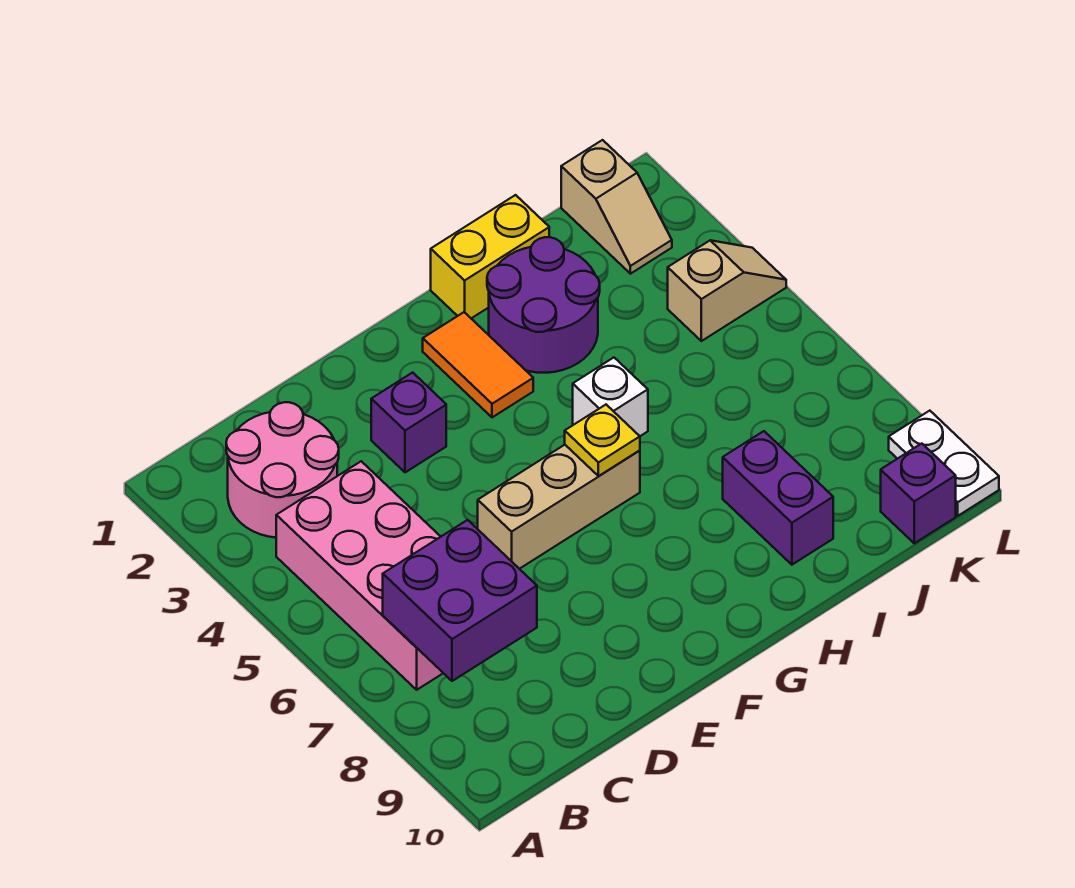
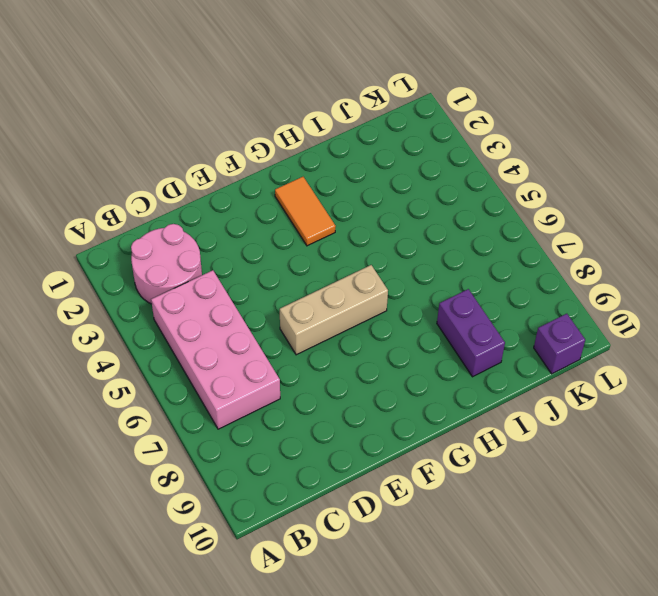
none -> purple 1x1 brick [371,372,446,472]
none -> yellow 1x2 brick [431,195,549,318]
none -> purple 2x2 round brick [487,237,600,373]

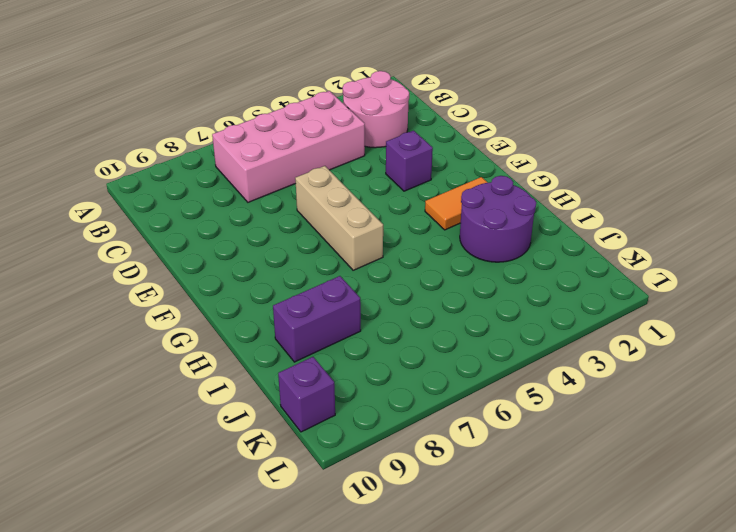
none -> yellow 1x2 brick [431,195,549,318]
none -> white 1x1 brick [573,358,648,436]
none -> tan 1x2 slope [561,140,672,274]

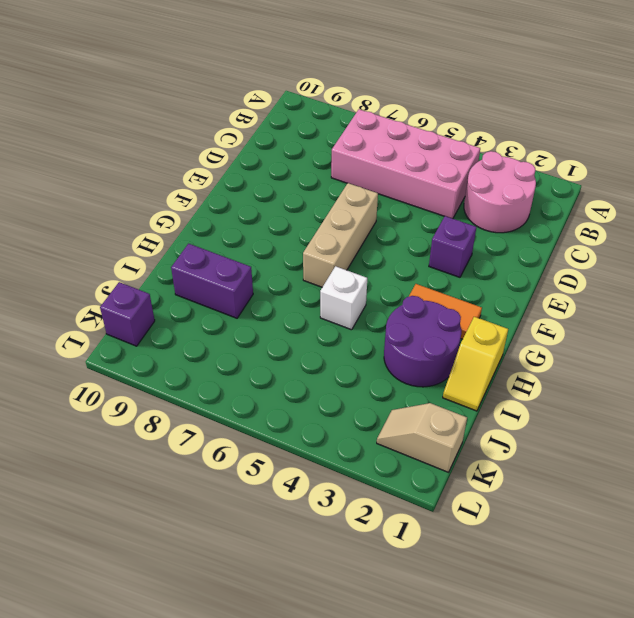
yellow 1x2 slope [443,317,508,411] -> yellow 1x2 brick [431,195,549,318]
none -> tan 1x2 slope [668,240,786,341]
none -> white 1x2 plate [889,411,999,516]
none -> purple 2x2 brick [383,520,537,681]

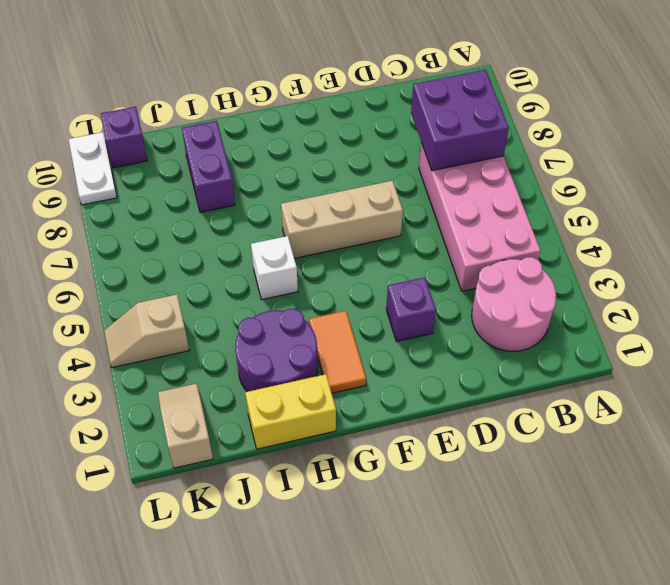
none -> yellow 1x1 plate [565,405,640,476]

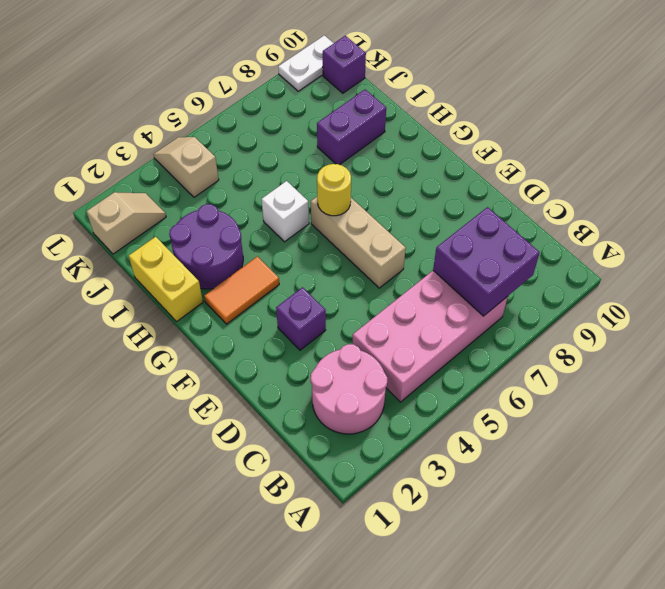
yellow 1x1 round brick [317,164,351,216] -> yellow 1x1 plate [565,405,640,476]

